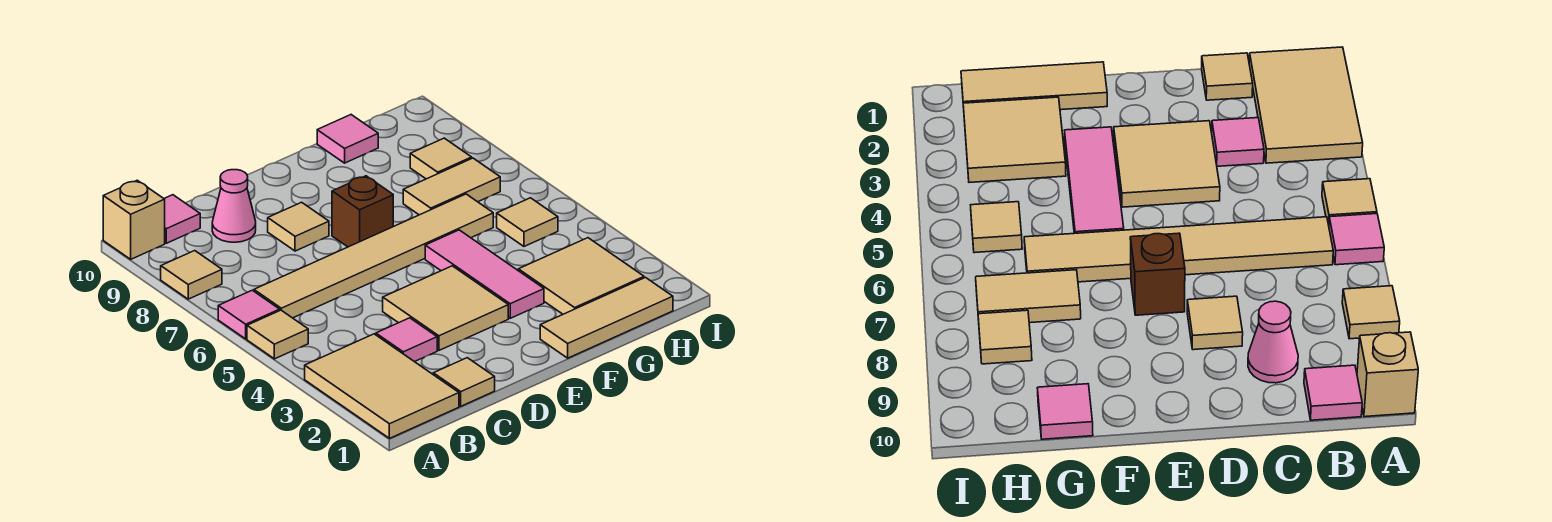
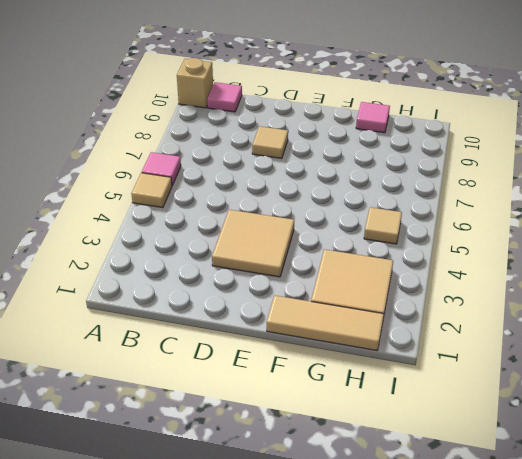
none -> tan 2x3 tile [305,334,459,438]
none -> tan 1x1 tile [161,251,222,299]
none -> tan 1x6 tile [254,194,493,318]

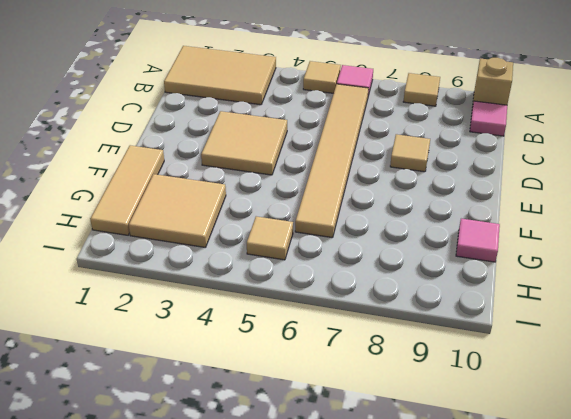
none -> tan 1x1 tile [433,358,495,406]
none -> pink 1x1 tile [376,318,437,362]
none -> pink 1x1 cone [212,170,256,242]

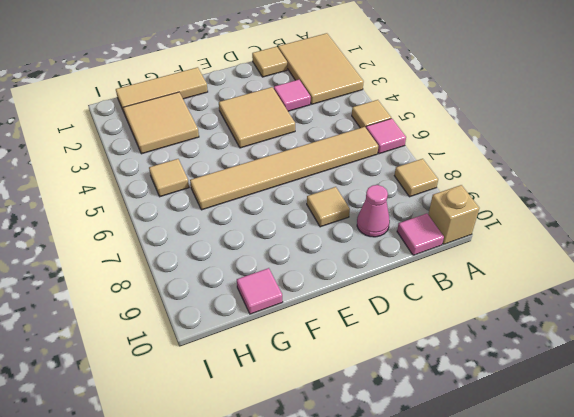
none -> brown 1x1 brick [332,176,393,247]
none -> pink 1x3 tile [425,230,544,318]
none -> tan 1x2 tile [403,158,500,215]

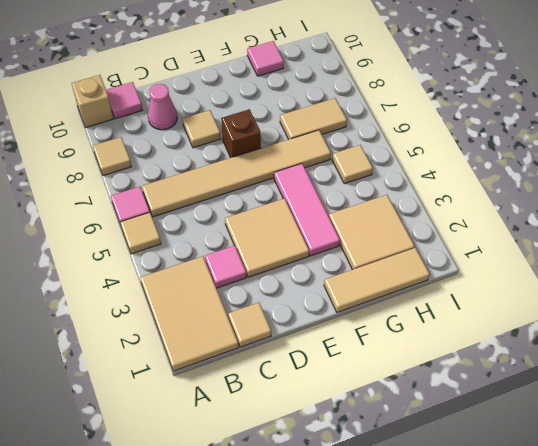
none -> tan 1x1 tile [410,138,472,179]

